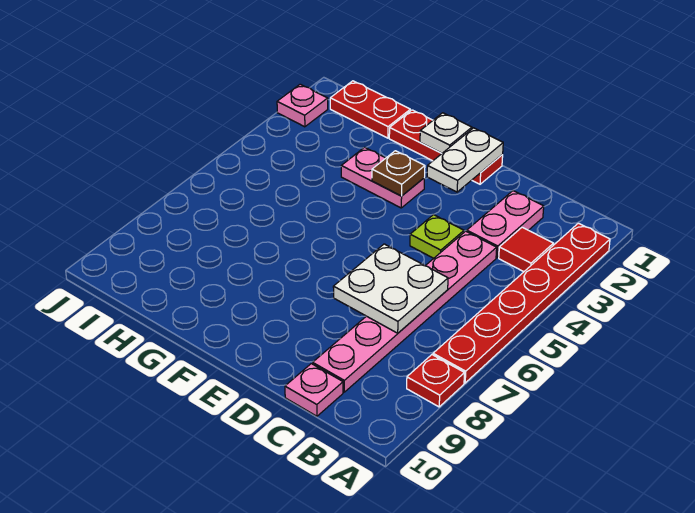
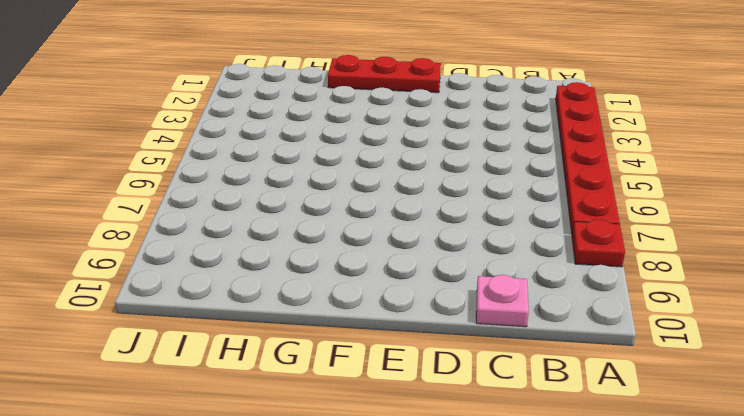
none -> red 1x1 tile [499,227,553,272]
none -> pink 1x2 plate [467,191,544,258]
none -> pink 1x6 plate [313,231,497,392]

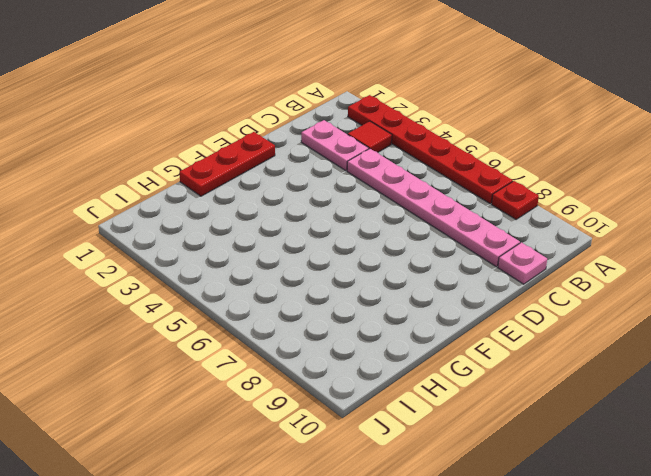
none -> lime 1x1 plate [410,215,464,258]
none -> pink 1x2 plate [341,147,425,208]
none -> red 1x2 plate [330,81,410,138]

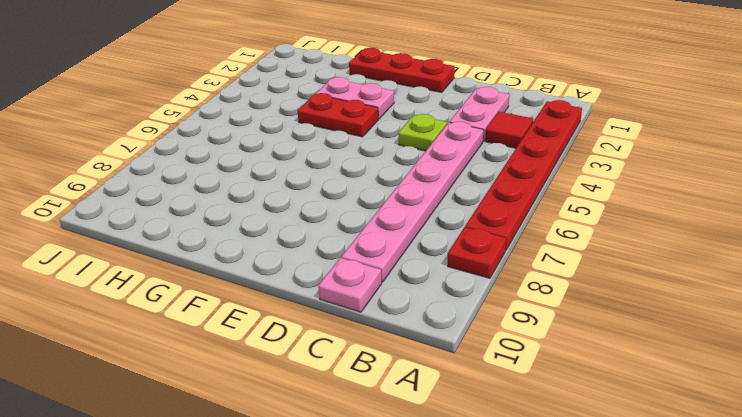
red 1x2 plate [297,93,379,137] -> red 1x2 plate moved to [330,81,410,138]
none -> pink 1x1 plate [277,84,328,127]
none -> white 2x2 plate [333,244,448,333]
none -> white 1x2 plate [427,128,503,192]

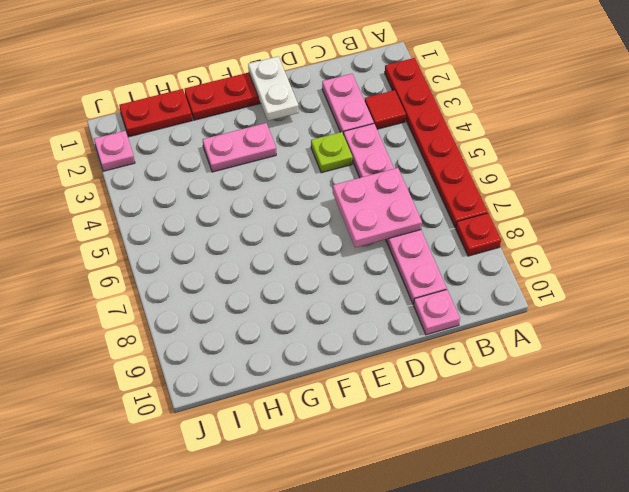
pink 2x2 plate [333,168,422,248] -> white 2x2 plate [333,244,448,333]
none -> white 1x1 plate [420,113,472,153]
none -> brown 1x1 plate [372,151,425,196]

